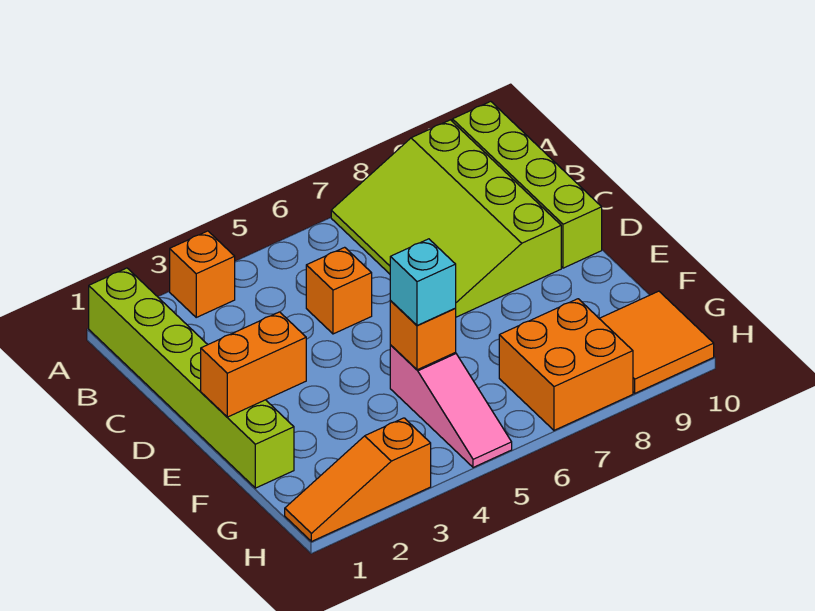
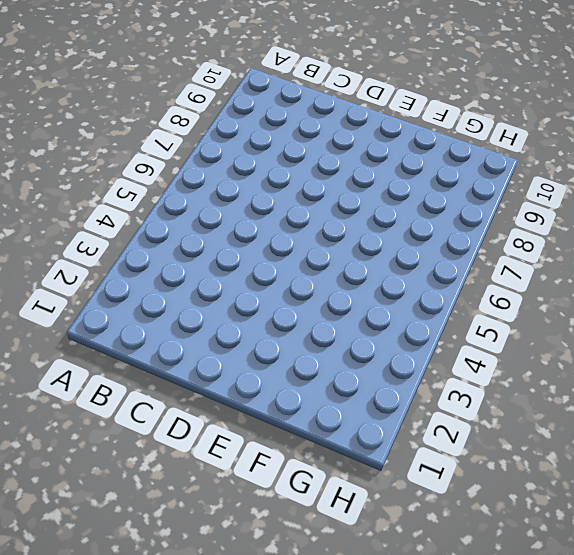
none -> lime 1x6 brick [89,268,294,488]
none -> orange 1x1 brick [170,231,235,317]
none -> lime 3x4 slope [331,120,561,317]

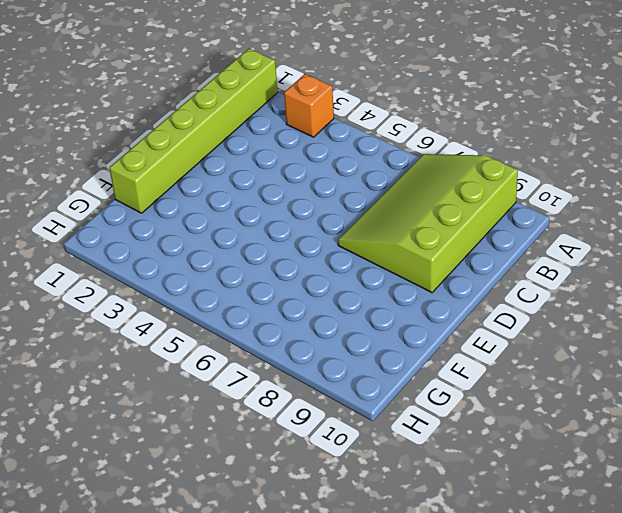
none -> lime 1x4 brick [452,101,602,268]
none -> orange 1x1 brick [306,247,372,334]
none -> pink 1x3 slope [390,345,512,467]

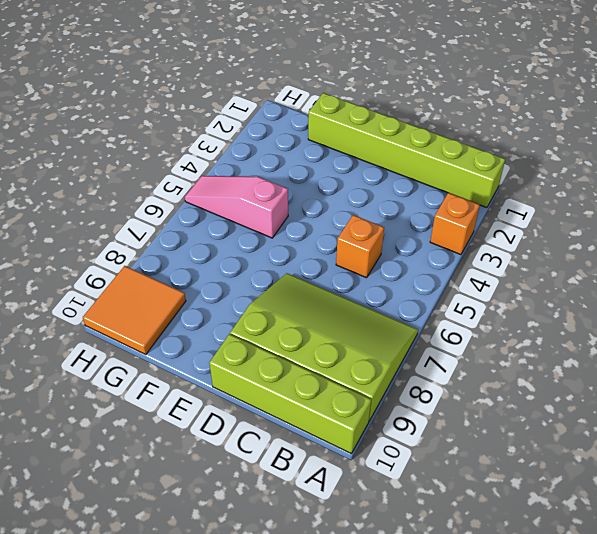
none -> orange 2x2 brick [499,299,633,430]
none -> orange 1x3 slope [285,418,431,542]
none -> orange 1x2 brick [201,312,306,417]

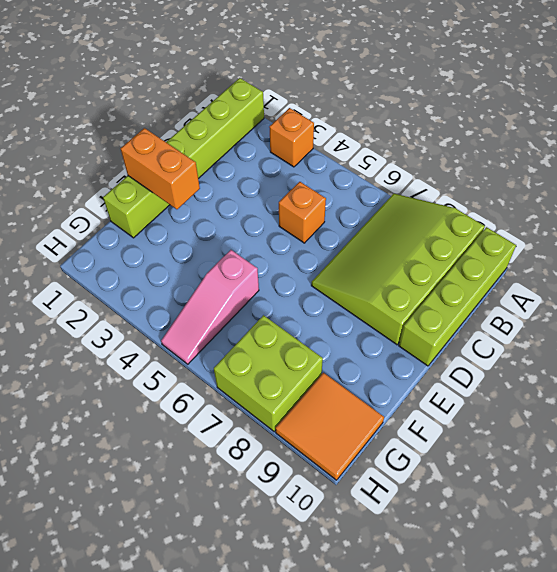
lime 2x2 brick [214,315,323,432] -> orange 2x2 brick [499,299,633,430]
none -> orange 1x3 slope [285,418,431,542]
none -> orange 1x1 brick [390,301,456,370]
none -> cyan 1x1 brick [390,239,456,325]

